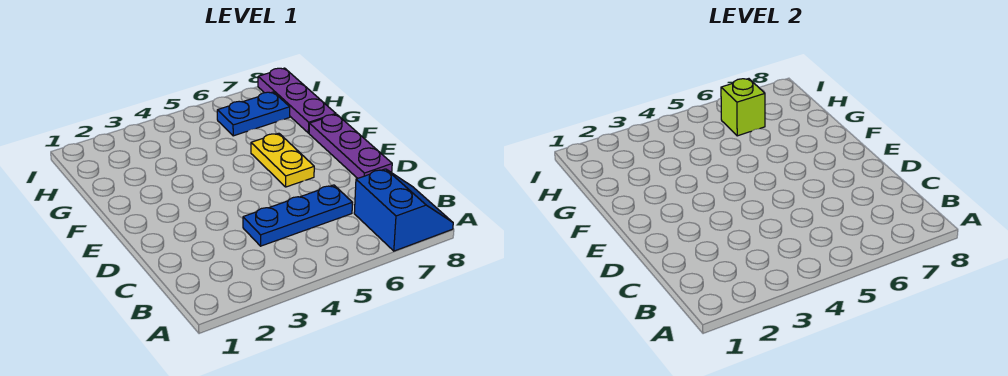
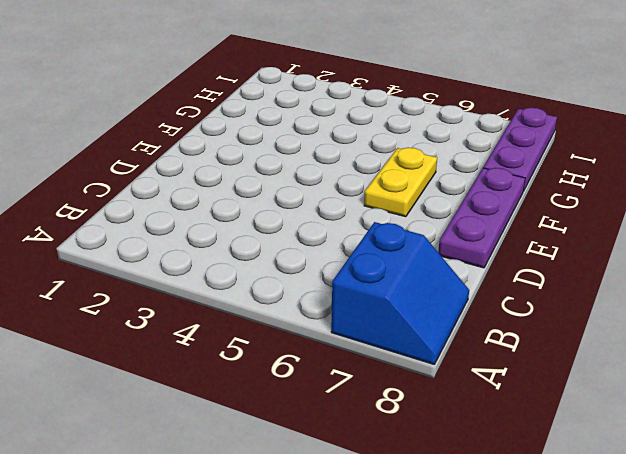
none -> blue 1x3 plate [243,185,352,246]
none -> blue 1x2 plate [217,92,290,136]

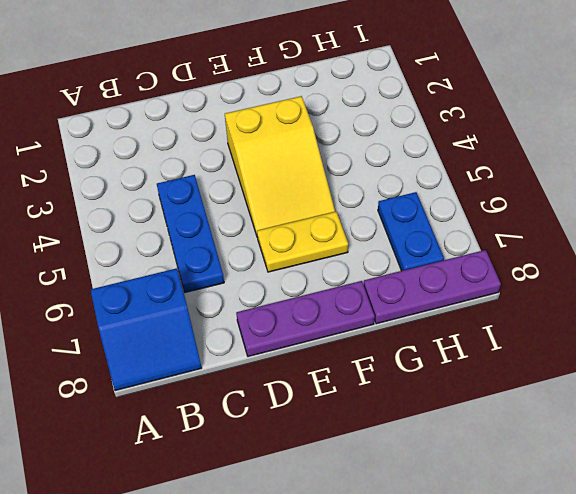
yellow 2x3 slope [225,96,335,238] -> none
none -> lime 1x1 brick [721,79,765,136]

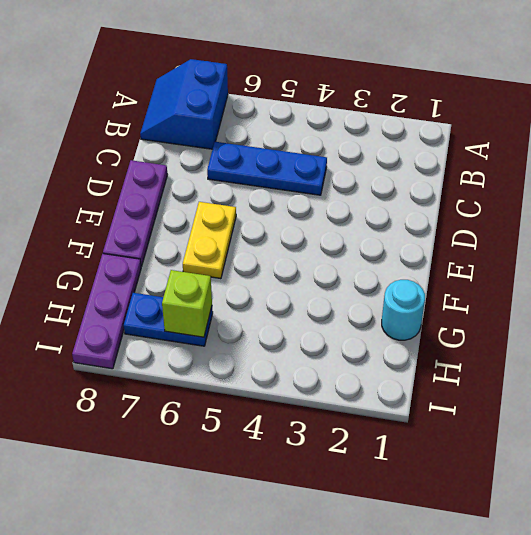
cyan 1x1 round brick [382,280,425,340] -> none

